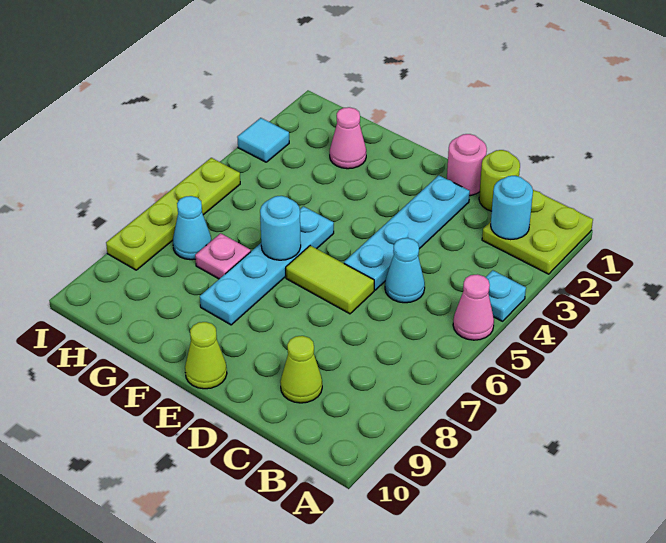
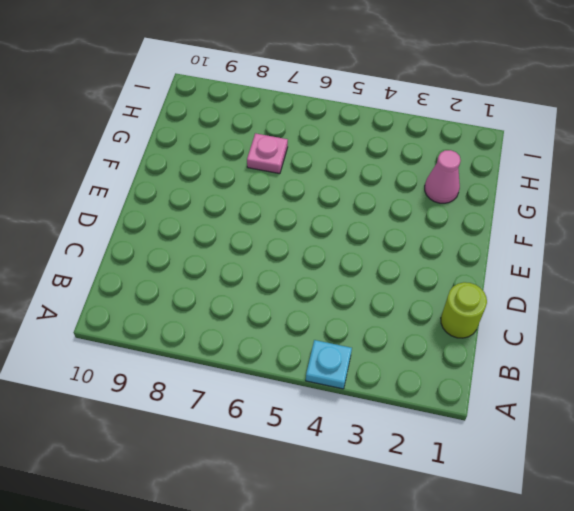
none -> lime 2x2 plate [482,190,593,274]
none -> pink 1x1 cone [453,274,494,340]
none -> cyan 1x1 cone [385,238,425,303]

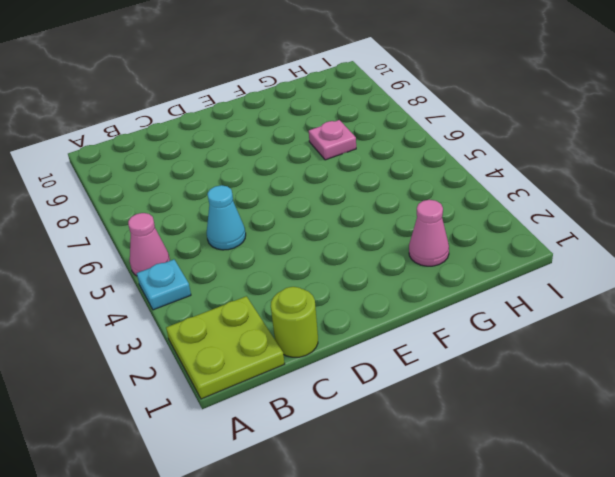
none -> lime 1x1 cone [280,336,322,403]
none -> pink 1x1 round brick [447,134,487,196]
none -> cyan 1x4 plate [344,176,470,290]

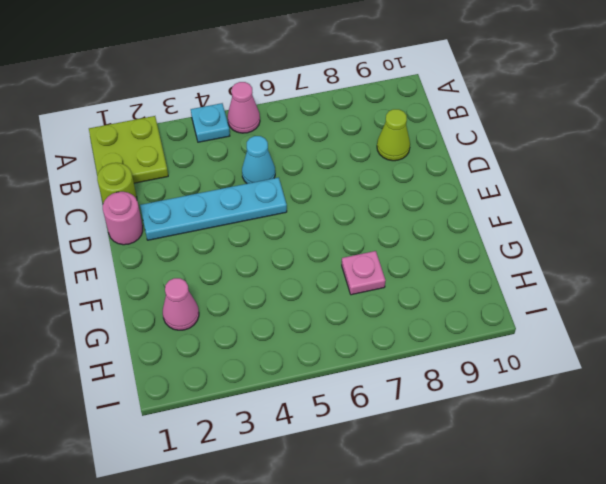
none -> lime 1x2 tile [286,246,374,314]
none -> lime 1x1 cone [185,322,227,389]
none -> cyan 1x4 plate [200,206,334,325]

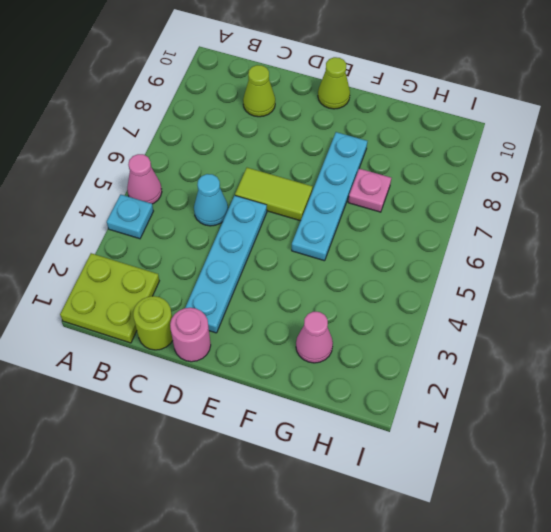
none -> cyan 1x1 cone [173,196,211,260]
none -> cyan 1x1 tile [237,118,289,162]
none -> lime 1x4 plate [106,158,240,270]

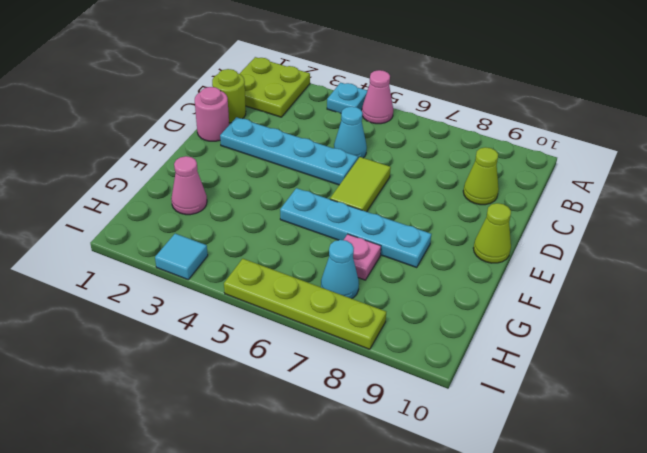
none -> cyan 1x1 round brick [491,176,533,240]
none -> cyan 1x1 round brick [260,196,301,260]

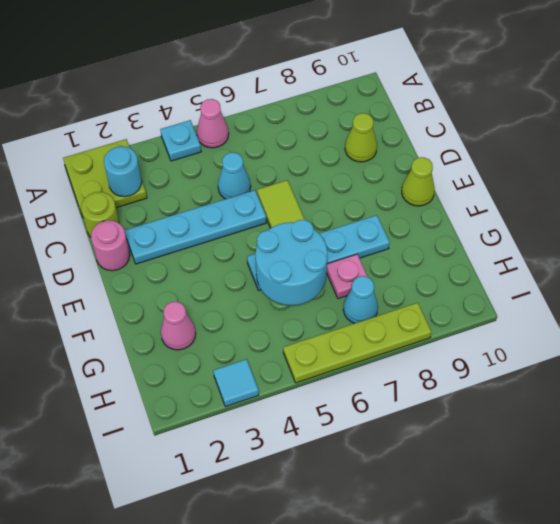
cyan 2x2 round brick [256,220,328,305] -> cyan 1x1 round brick [260,196,301,260]

